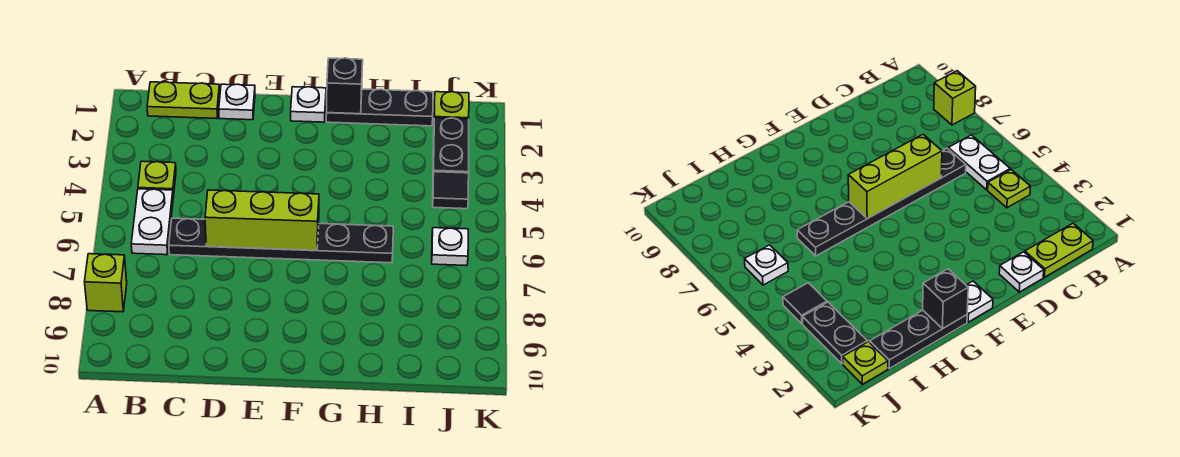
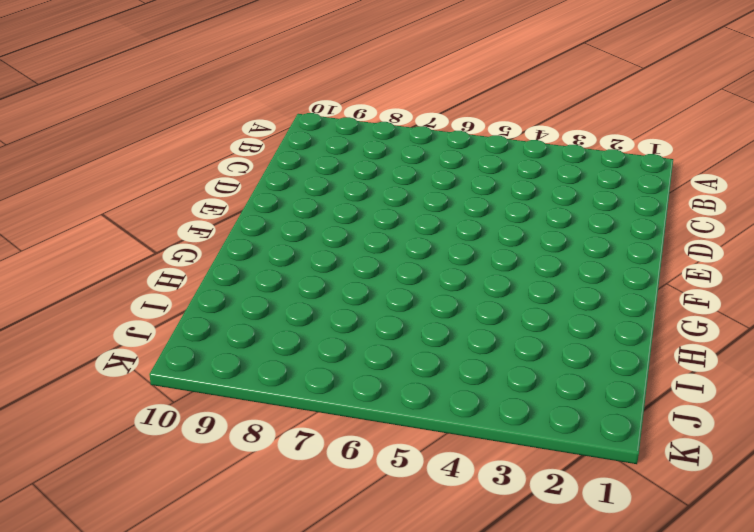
none -> lime 1x1 brick [85,254,127,312]
none -> lime 1x2 plate [147,82,220,119]
none -> lime 1x1 plate [138,161,176,197]

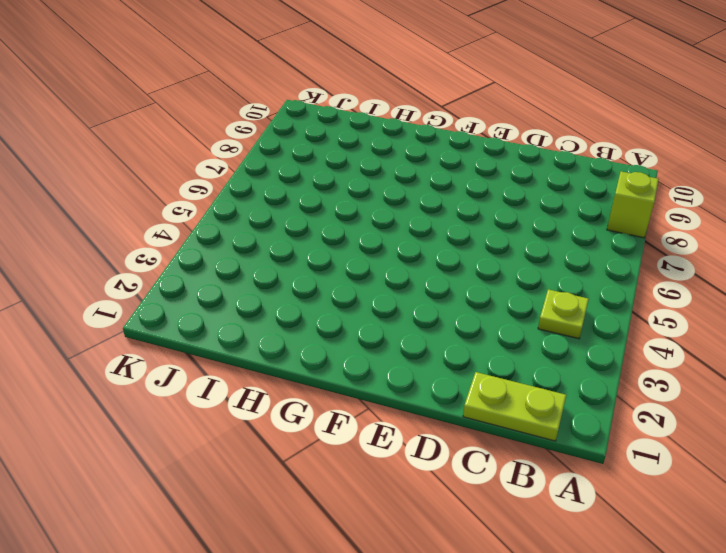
none -> white 1x2 plate [131,189,173,255]
none -> black 1x6 plate [169,218,393,263]
none -> white 1x1 plate [219,84,255,120]

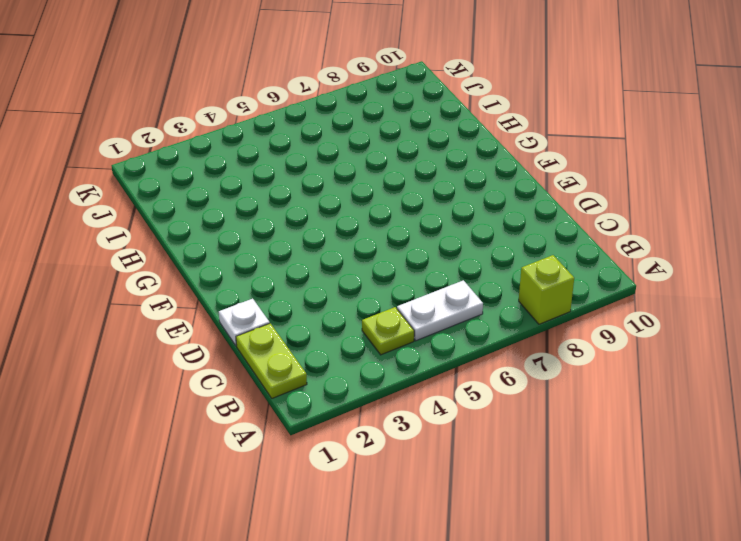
none -> black 1x6 plate [169,218,393,263]
none -> white 1x1 plate [291,87,326,122]
none -> black 1x3 plate [326,89,433,126]

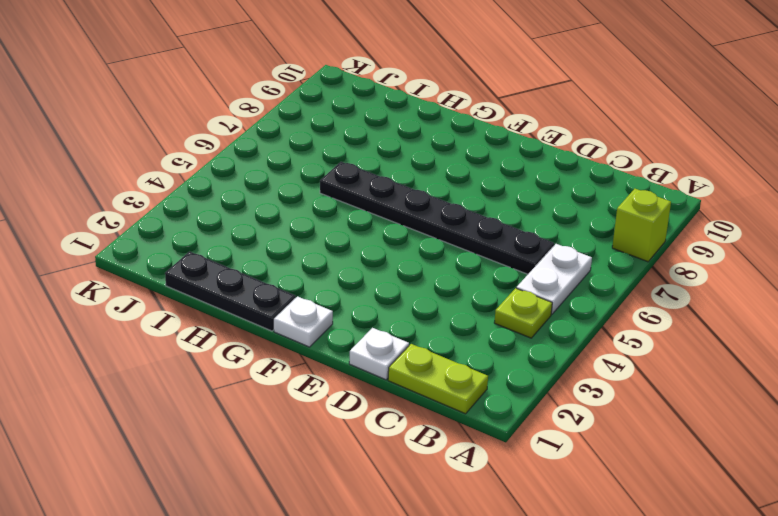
none -> lime 1x1 plate [434,92,469,119]
none -> black 1x2 plate [433,118,469,173]
none -> black 1x1 tile [433,172,469,209]

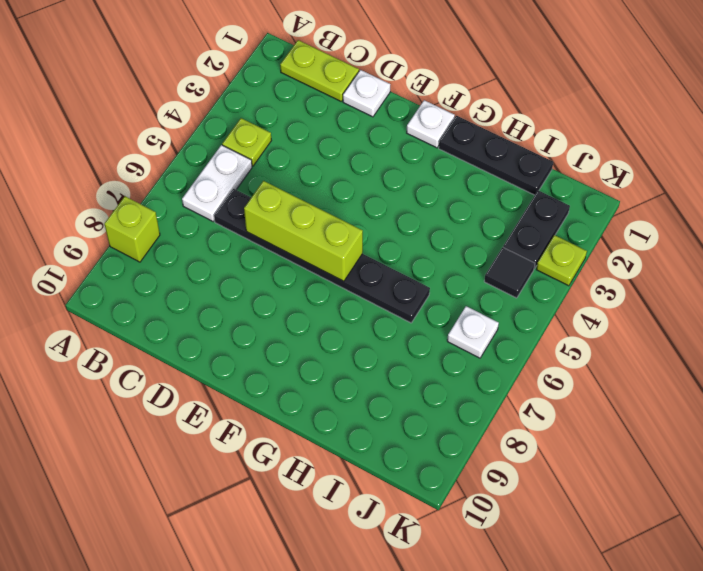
lime 1x1 plate [536,235,587,286] -> lime 1x1 plate moved to [434,92,469,119]
none -> black 1x1 brick [327,58,363,114]

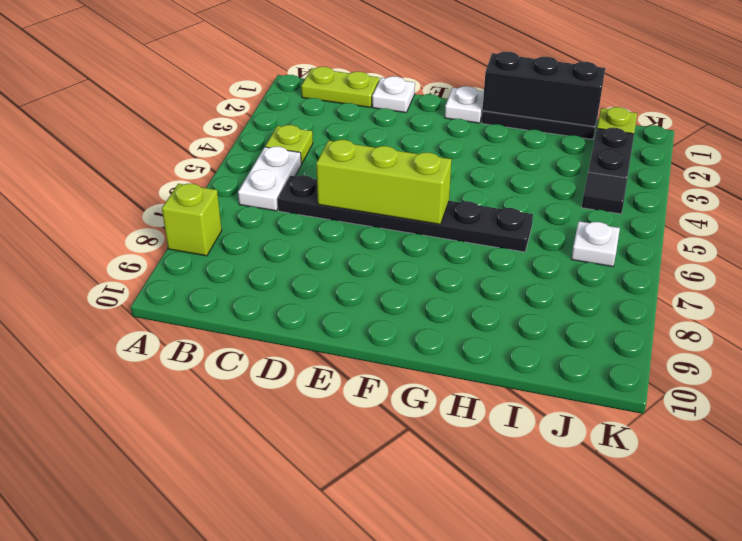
black 1x3 brick [482,52,605,127] -> black 1x1 brick [327,58,363,114]

